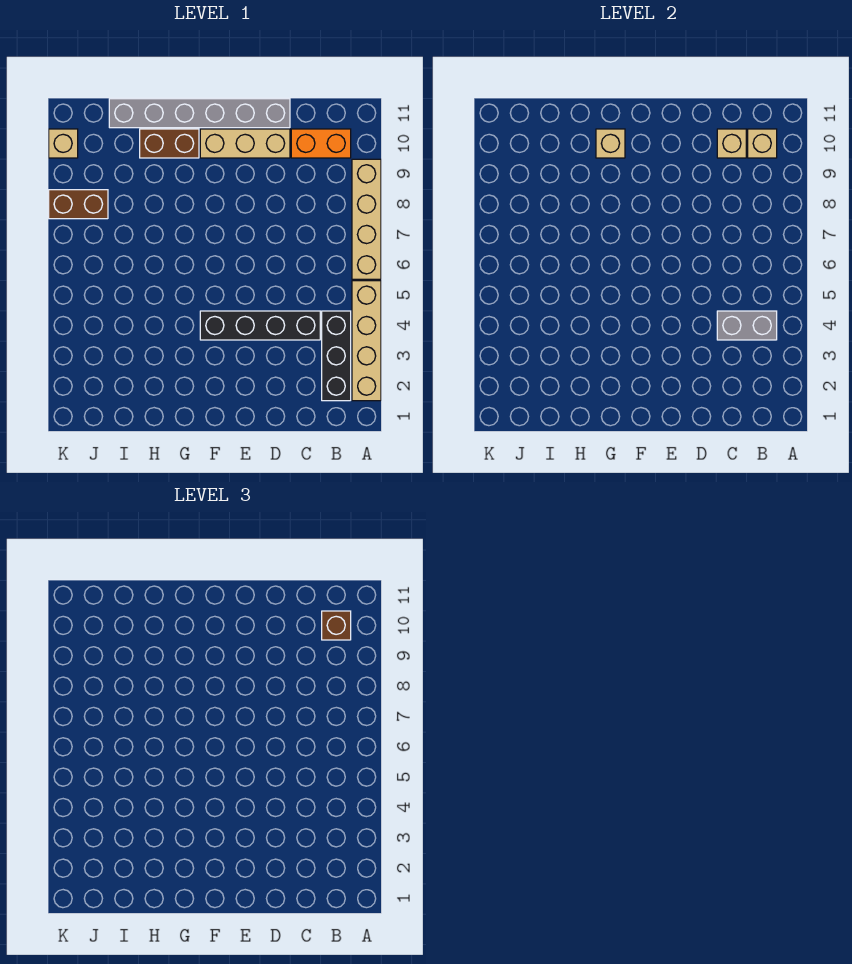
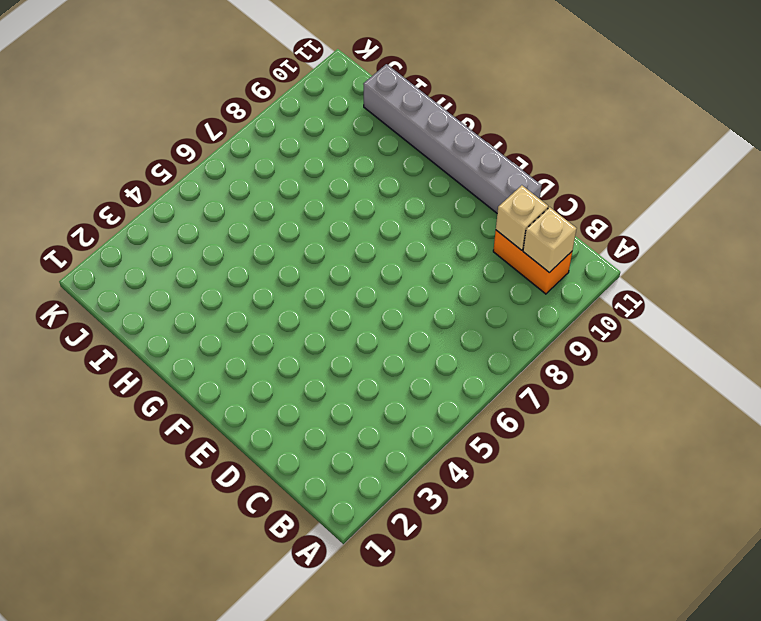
none -> tan 1x4 brick [352,281,381,401]
none -> tan 1x4 brick [352,159,381,279]
none -> black 1x3 brick [322,311,351,401]

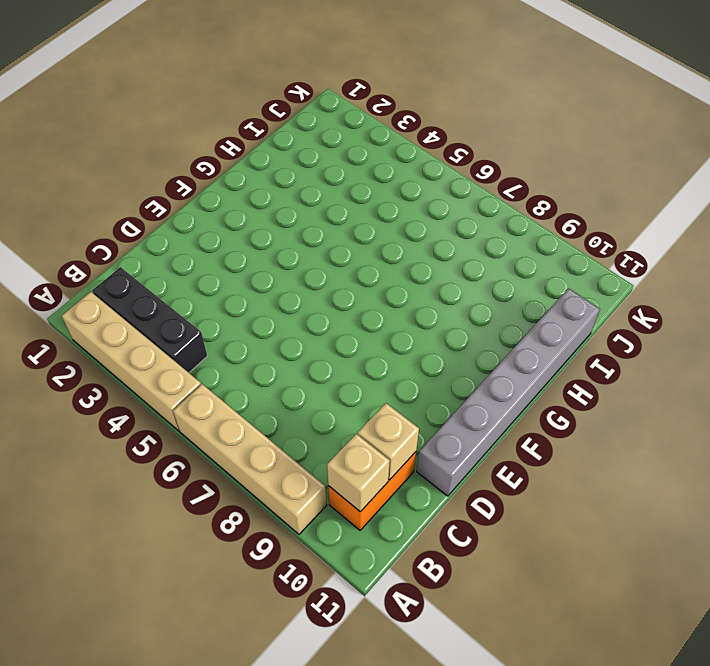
none -> black 1x4 brick [200,311,320,340]
none -> tan 1x3 brick [200,129,290,158]
none -> brown 1x2 brick [140,129,199,158]

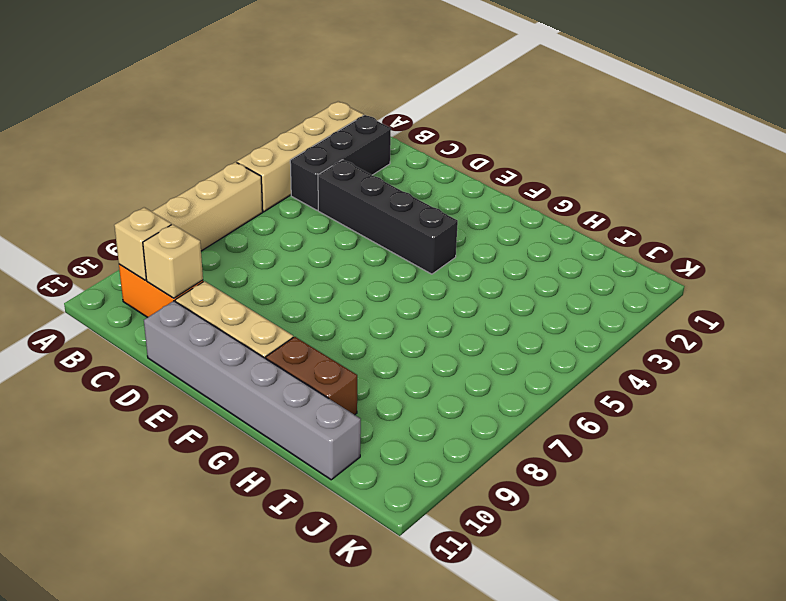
none -> brown 1x2 brick [49,190,108,219]
none -> tan 1x1 brick [49,129,78,158]
none -> grey 1x2 brick [717,311,777,340]

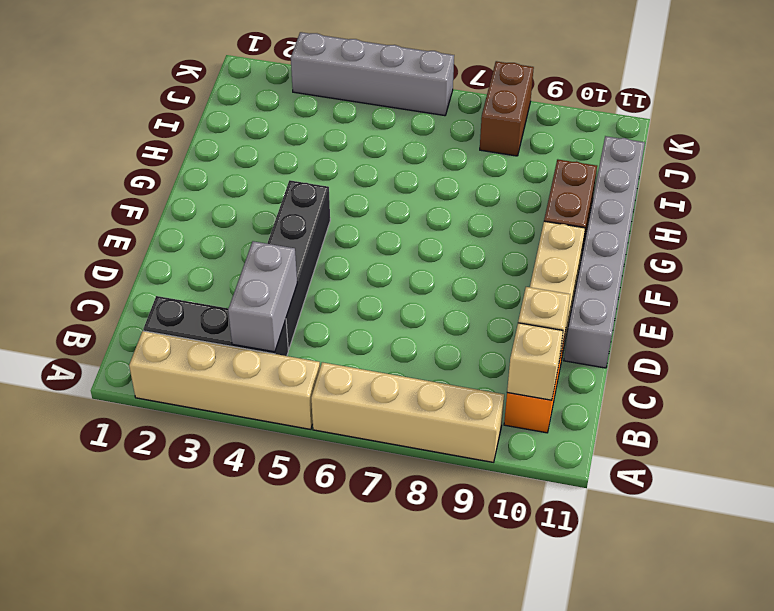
grey 1x4 brick [291,32,454,116] -> none
none -> tan 1x1 brick [49,129,78,158]
none -> tan 1x1 brick [596,129,625,158]
none -> brown 1x1 brick [322,611,351,640]

